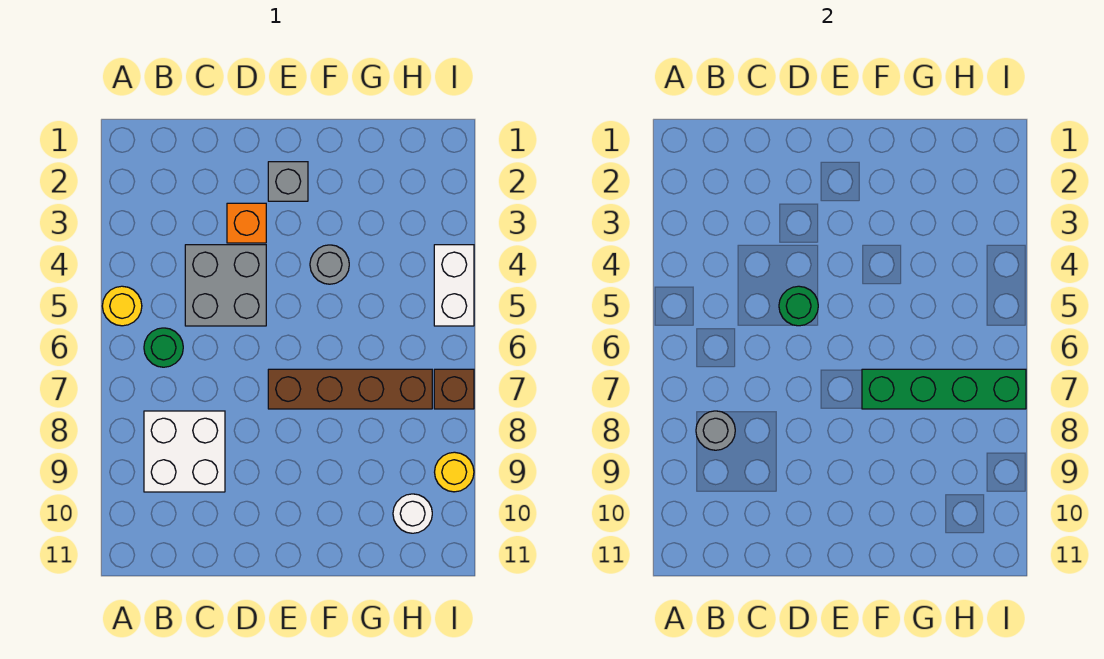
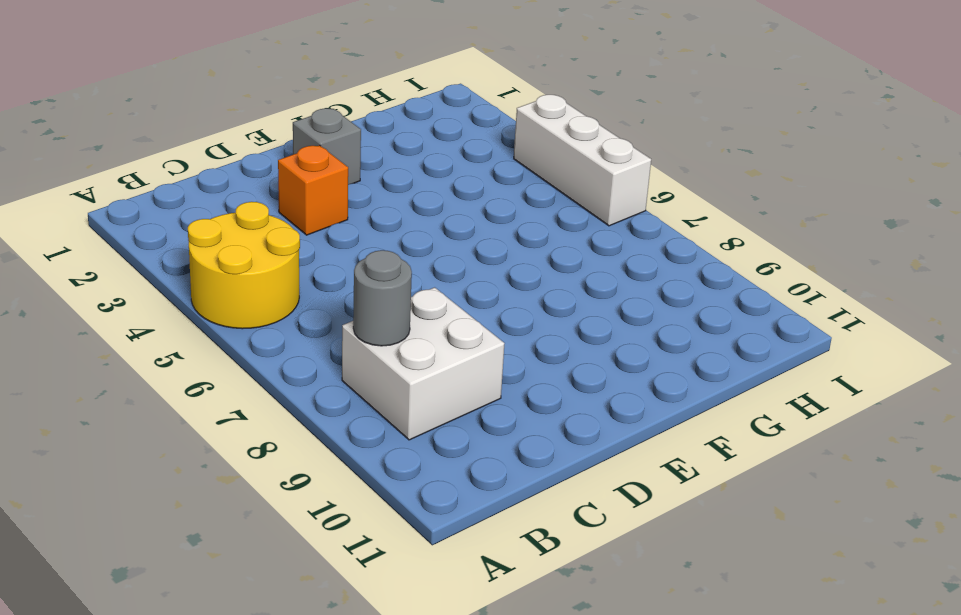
yellow 2x2 round brick [188,202,300,329] -> yellow 1x1 round brick [102,286,142,326]
white 1x3 brick [514,95,651,226] -> white 1x2 brick [434,245,474,326]
none -> green 1x1 round brick [144,328,183,367]
none -> grey 2x2 brick [185,245,266,326]
none -> brown 1x4 brick [268,369,432,409]

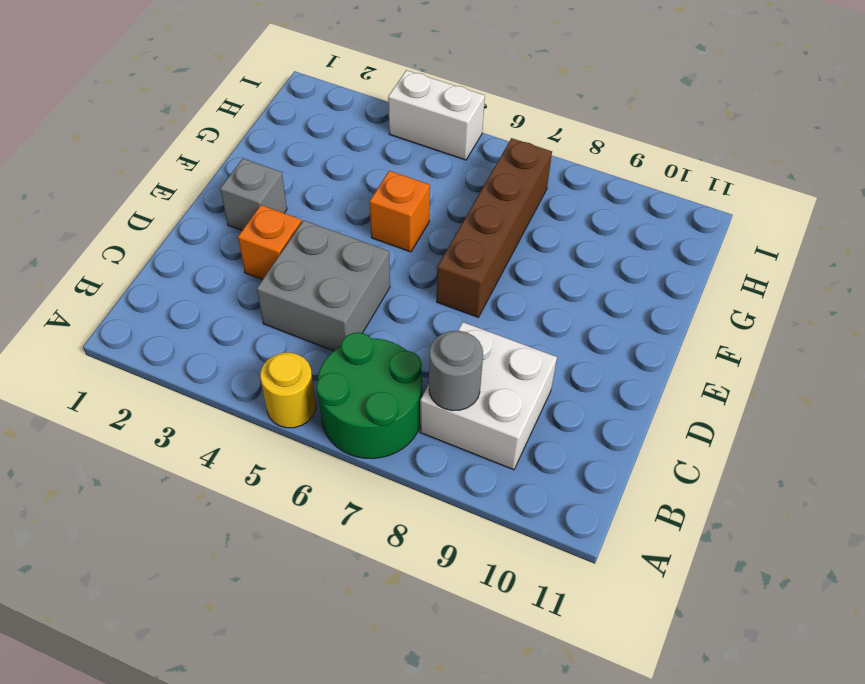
green 2x2 round brick [316,333,422,459] -> green 1x1 round brick [144,328,183,367]
orange 1x1 brick [370,171,430,252] -> none
none -> grey 1x1 round brick [310,245,349,284]
none -> white 1x1 round brick [393,494,432,533]
none -> brown 1x1 brick [434,369,474,409]

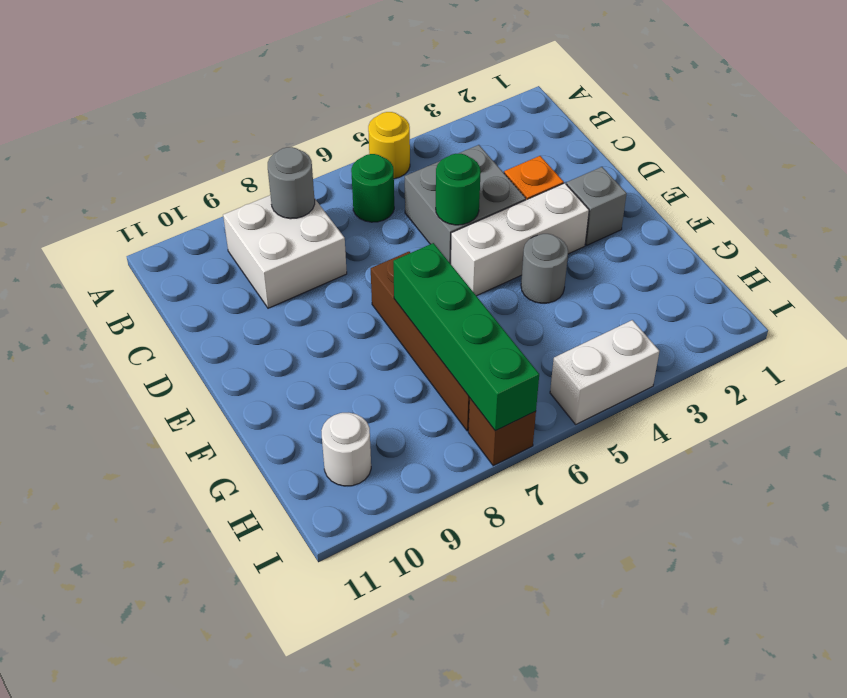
white 1x3 brick [451,183,589,296] -> none
none -> yellow 1x1 round brick [435,452,474,492]

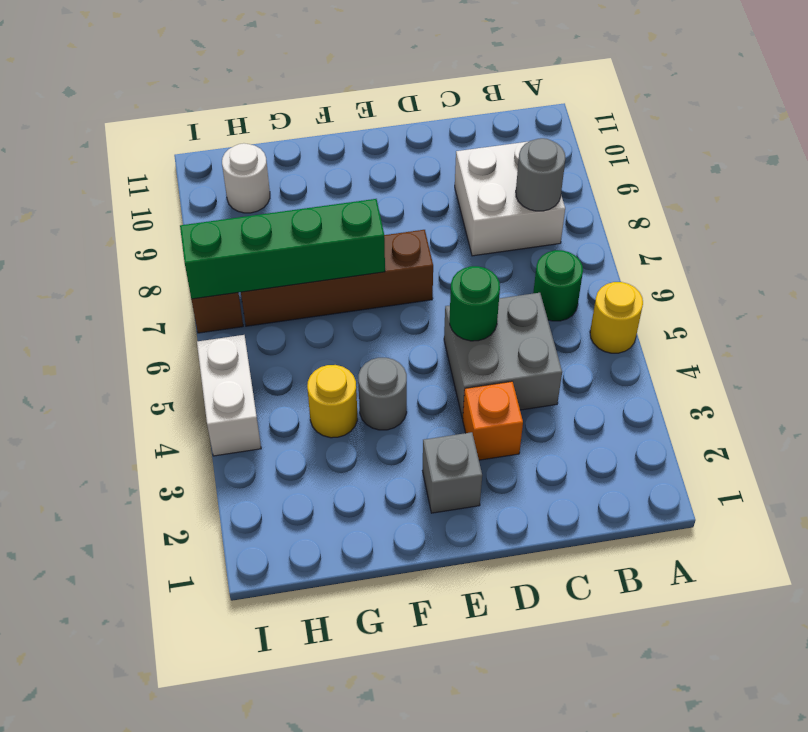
yellow 1x1 round brick [307,365,357,438] -> yellow 1x1 round brick moved to [435,452,474,492]

